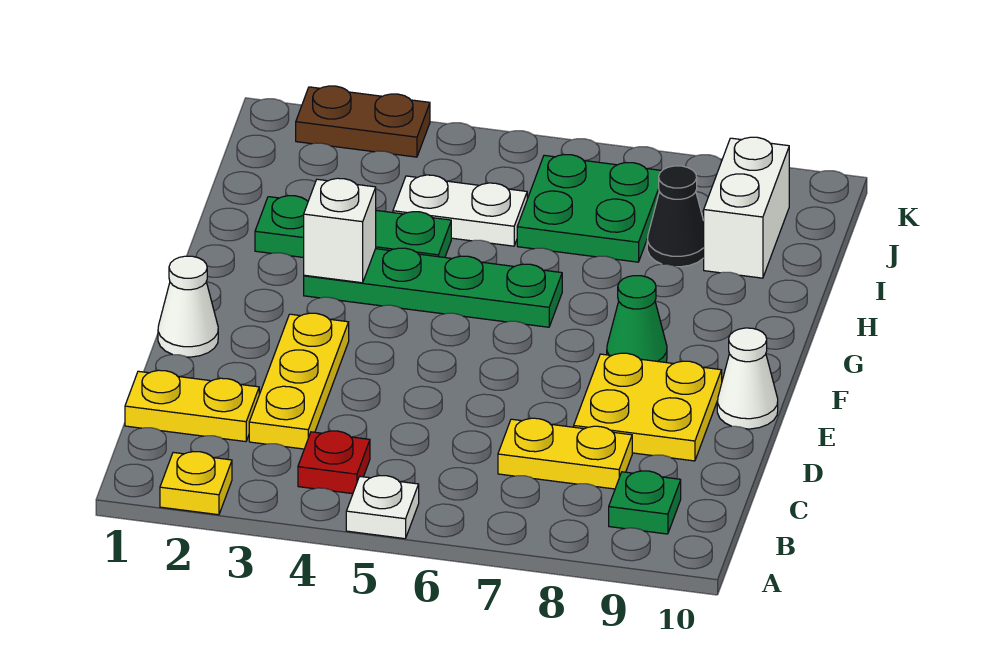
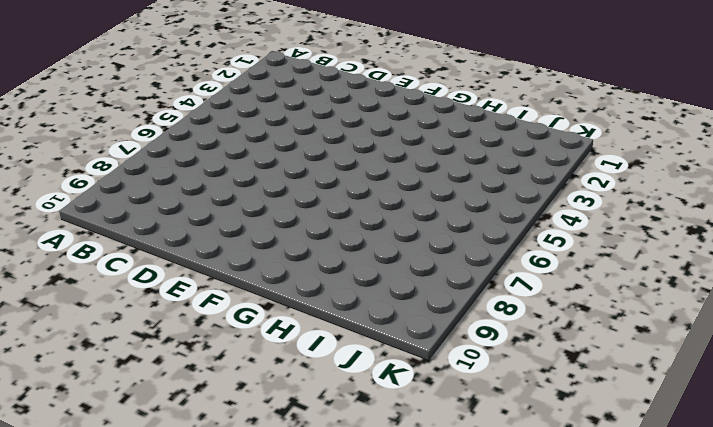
none -> yellow 1x1 plate [160,452,232,515]
none -> white 1x1 plate [346,476,419,539]
none -> red 1x1 plate [298,431,370,494]

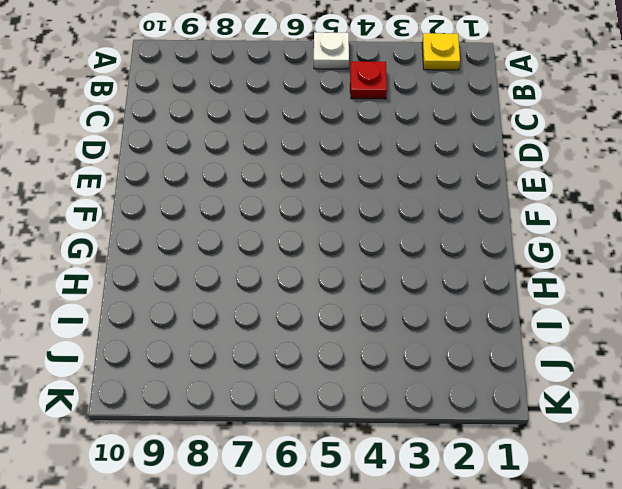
none -> green 1x1 plate [609,471,681,534]
none -> yellow 1x2 plate [125,370,259,442]
none -> yellow 1x3 plate [249,313,349,449]

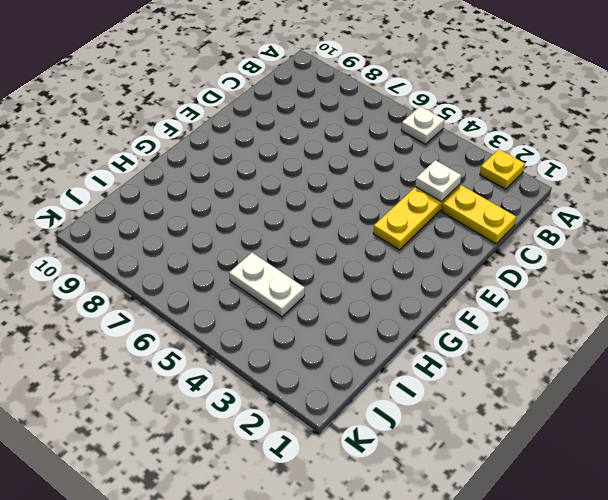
white 1x1 plate [415,160,461,202] -> none
none -> red 1x1 plate [298,431,370,494]
none -> green 1x1 plate [609,471,681,534]
none -> yellow 1x2 plate [498,418,632,489]

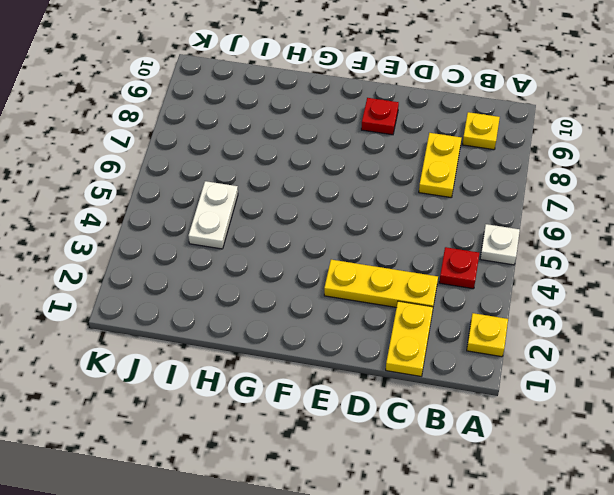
yellow 1x1 plate [462,112,500,150] -> green 1x1 plate [609,471,681,534]
red 1x1 plate [361,98,399,135] -> yellow 2x2 plate [574,353,722,461]
none -> white 1x1 cone [158,256,218,357]
none -> white 1x1 cone [717,328,778,429]
none -> green 1x1 cone [607,276,667,362]

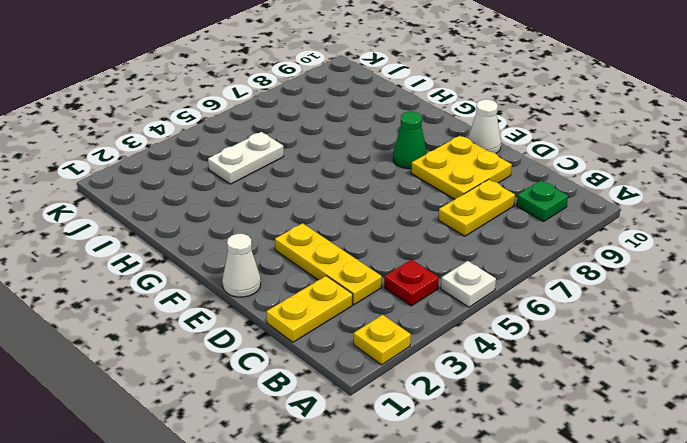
none -> green 1x4 plate [304,248,562,327]
none -> green 1x3 plate [255,196,451,258]
none -> green 2x2 plate [517,155,662,262]

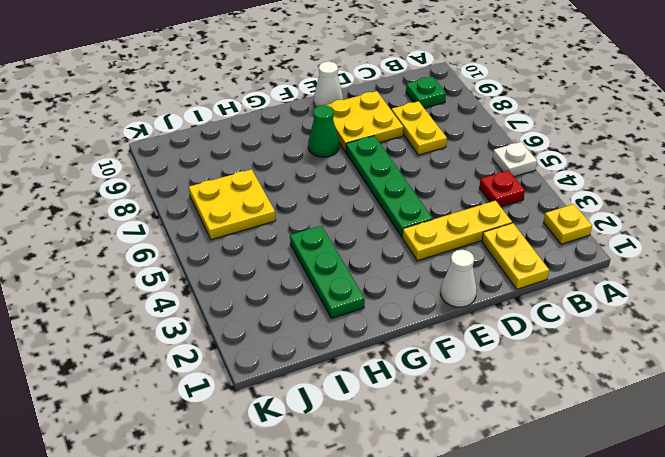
green 1x4 plate [346,136,433,237] -> green 1x4 plate moved to [304,248,562,327]
yellow 2x2 plate [189,169,276,240] -> green 2x2 plate [517,155,662,262]
none -> white 1x2 plate [393,175,527,246]
none -> black 1x1 cone [647,166,704,267]
none -> white 1x2 brick [704,137,789,278]

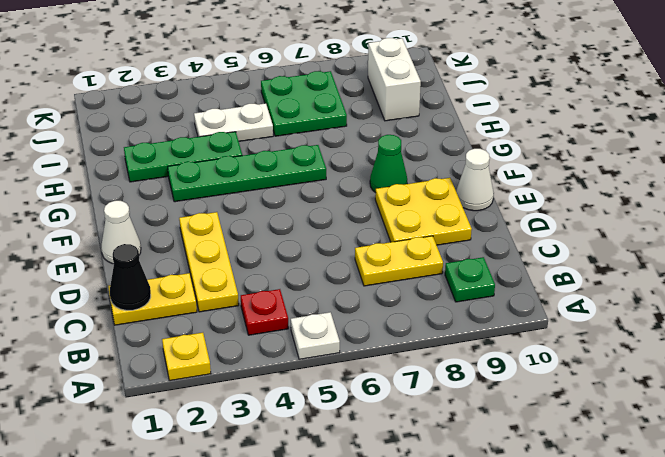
black 1x1 cone [110,244,151,310] -> black 1x1 cone moved to [647,166,704,267]
none -> brown 1x2 plate [296,86,430,157]
none -> white 1x1 brick [304,178,376,283]

